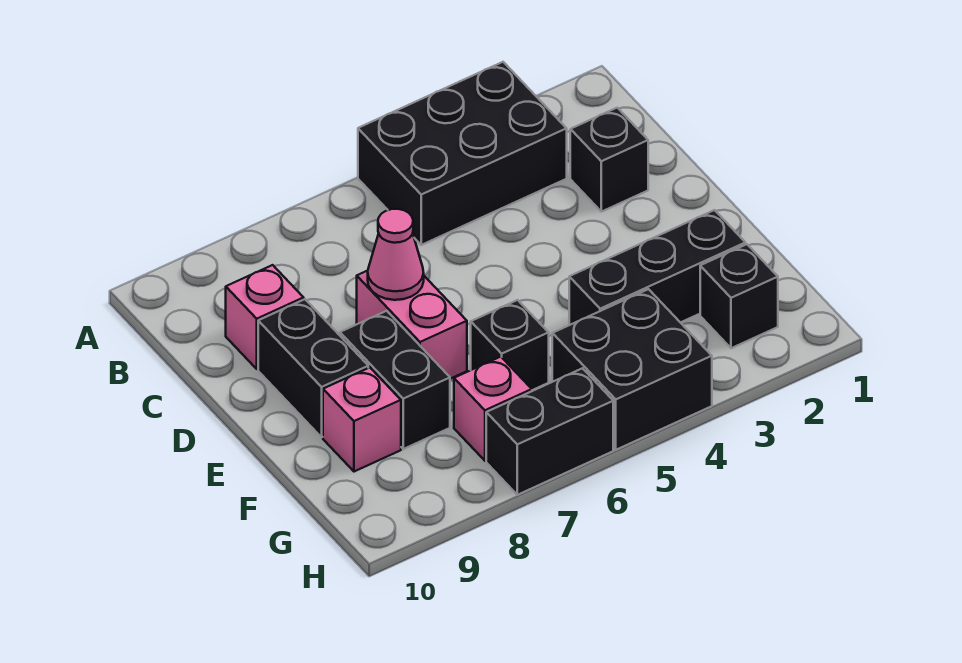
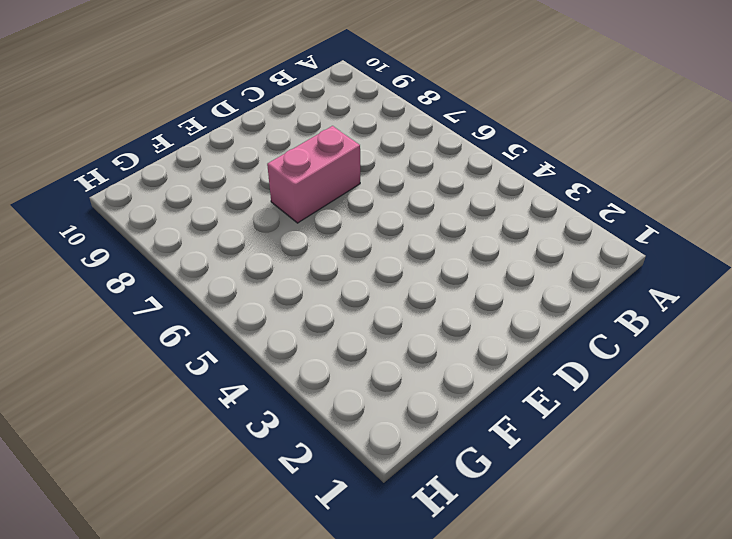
none -> black 2x3 brick [358,62,567,245]
none -> black 1x1 brick [570,108,648,212]
none -> pink 1x1 brick [226,265,304,369]

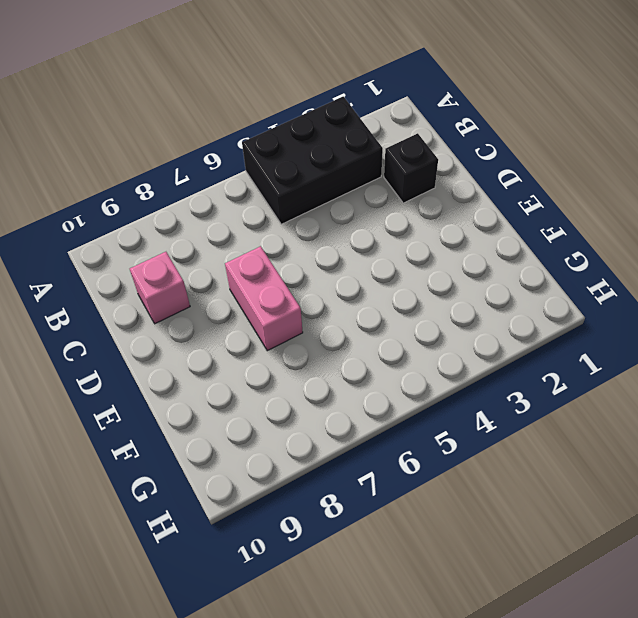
none -> black 1x2 brick [258,299,368,437]
none -> black 1x2 brick [340,311,450,449]
none -> black 1x3 brick [569,210,745,325]

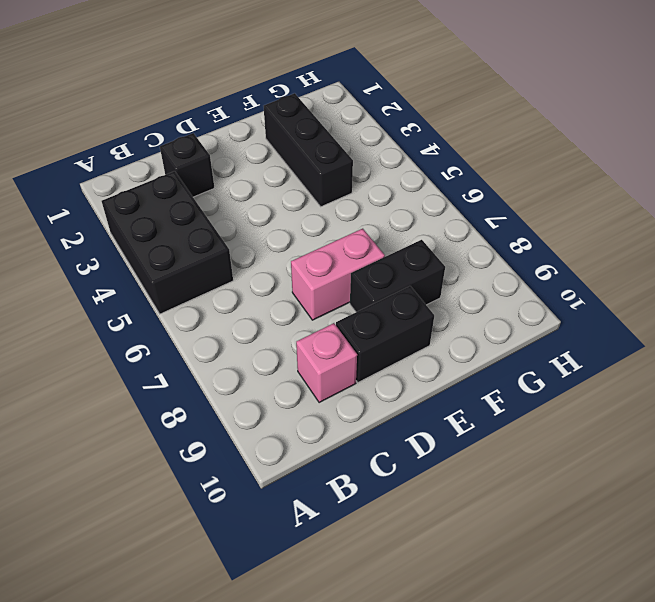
none -> black 1x1 brick [471,300,549,390]
none -> pink 1x1 brick [323,368,401,472]
none -> black 1x1 brick [700,244,778,348]

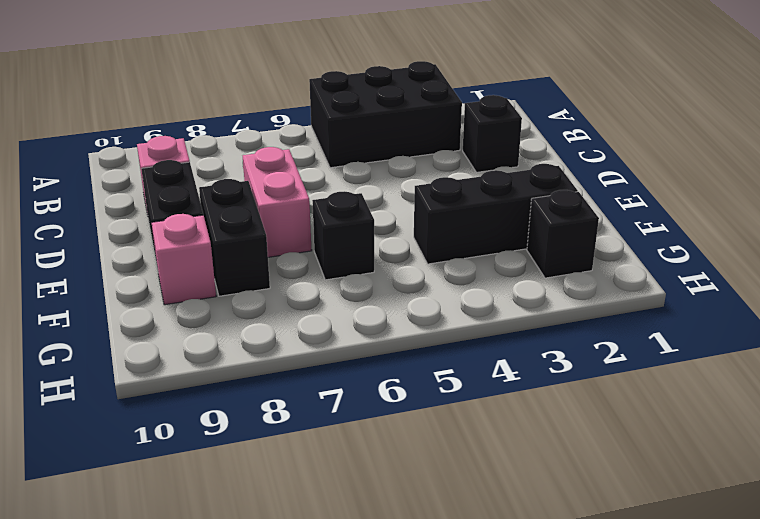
none -> black 2x2 brick [552,289,712,450]
none -> pink 1x1 brick [454,357,532,461]
none -> black 1x2 brick [486,368,613,495]

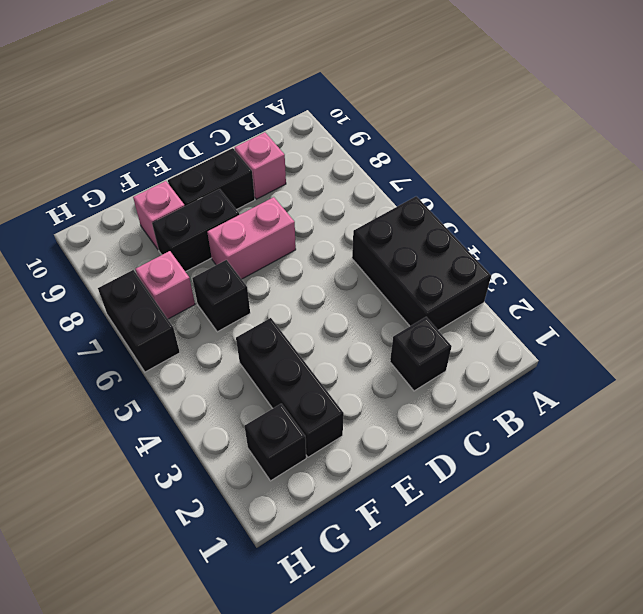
none -> black 2x2 brick [552,289,712,450]
none -> pink 1x1 cone [368,209,424,300]

